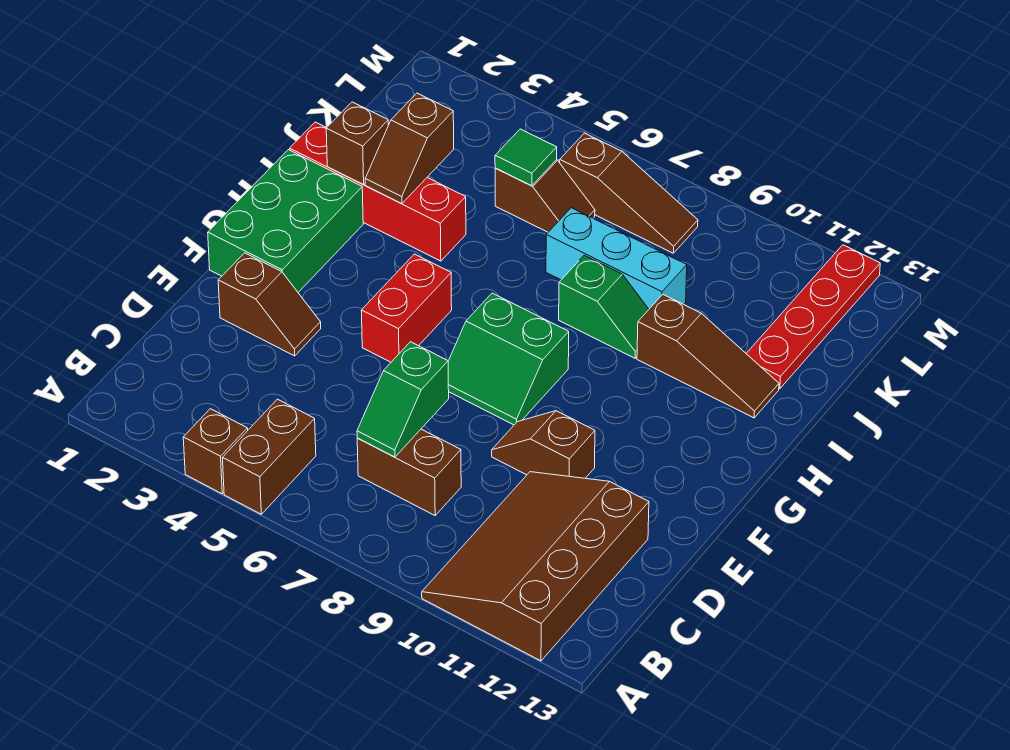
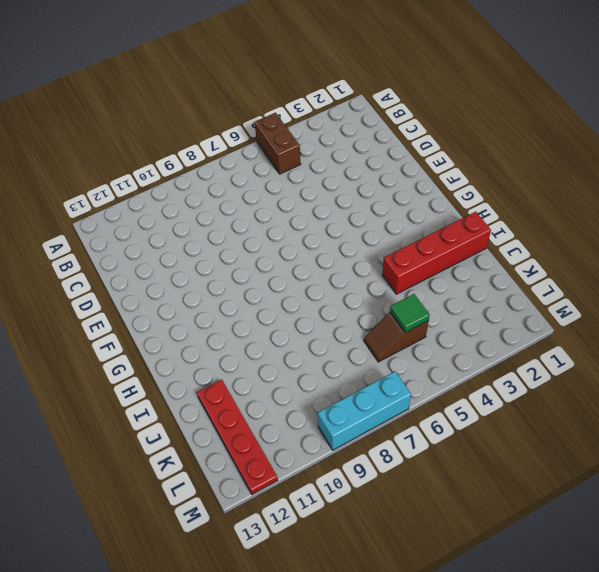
cyan 1x3 brick [318,372,411,450] -> cyan 1x3 brick moved to [546,208,687,309]
none -> brown 1x1 brick [183,409,248,494]
none -> brown 3x4 slope [422,472,649,661]
none -> brown 1x2 brick [357,429,461,515]

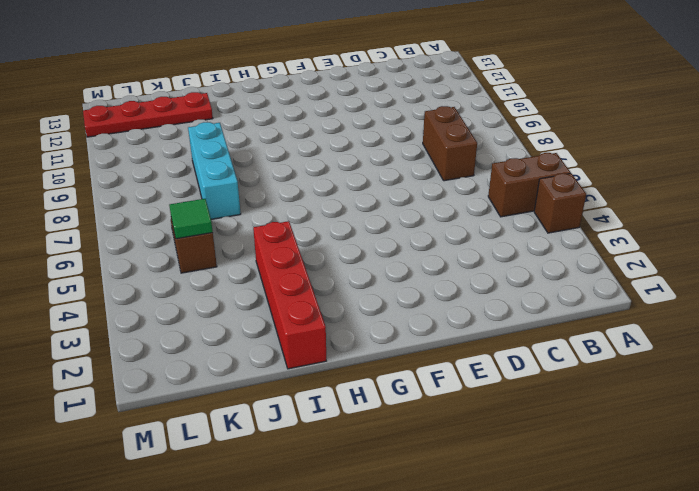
none -> brown 3x4 slope [422,472,649,661]
none -> brown 1x2 slope [218,253,321,356]
none -> brown 1x2 slope [492,411,595,478]

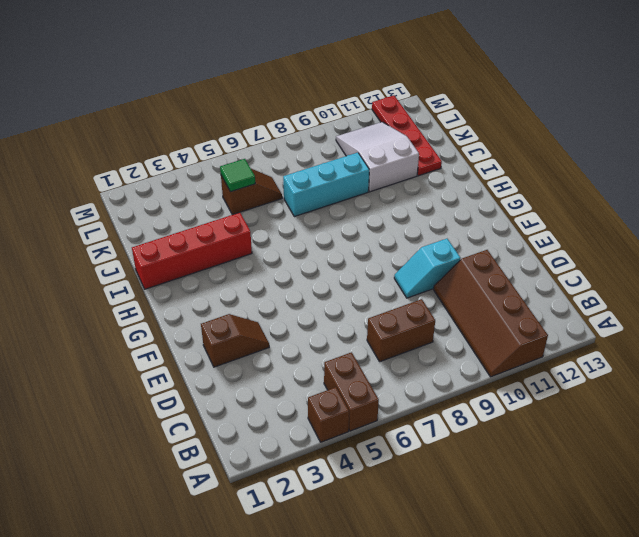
brown 2x4 slope [434,250,548,377] -> brown 3x4 slope [422,472,649,661]
cyan 1x2 slope [394,239,460,298] -> brown 1x2 slope [492,411,595,478]
white 2x3 slope [336,122,419,192] -> none
none -> green 2x3 brick [208,150,363,292]
none -> red 1x2 brick [361,254,452,362]
none -> green 2x2 slope [448,293,569,425]

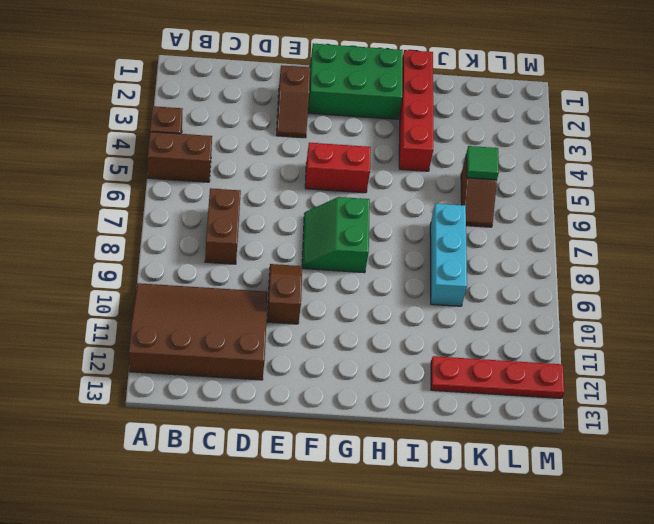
none -> green 1x2 slope [559,255,649,358]
none -> brown 1x3 slope [637,294,779,418]
none -> brown 1x3 slope [560,133,698,253]

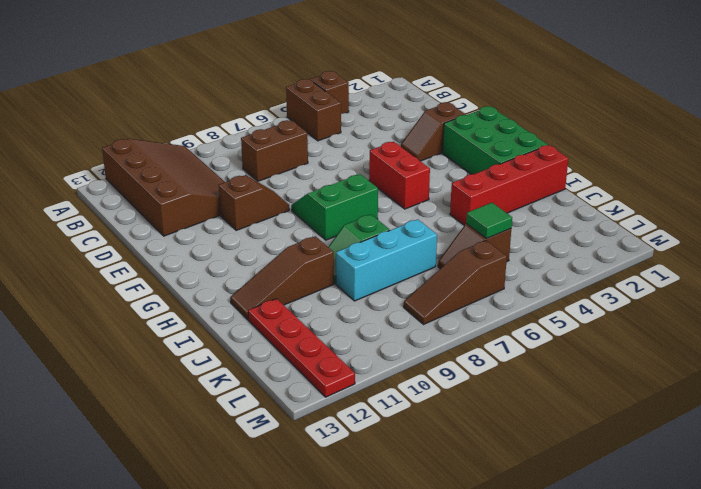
none -> green 1x2 slope [357,342,449,457]
none -> brown 1x1 brick [326,102,388,184]
none -> brown 1x2 slope [365,93,454,204]

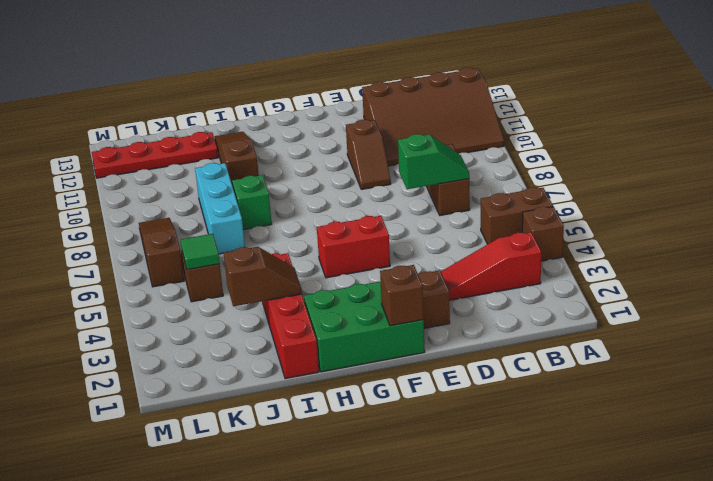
red 1x3 slope [441,232,541,300] -> none
brown 1x1 brick [380,265,424,326] -> brown 1x1 brick moved to [326,102,388,184]
none -> green 2x2 slope [448,293,569,425]

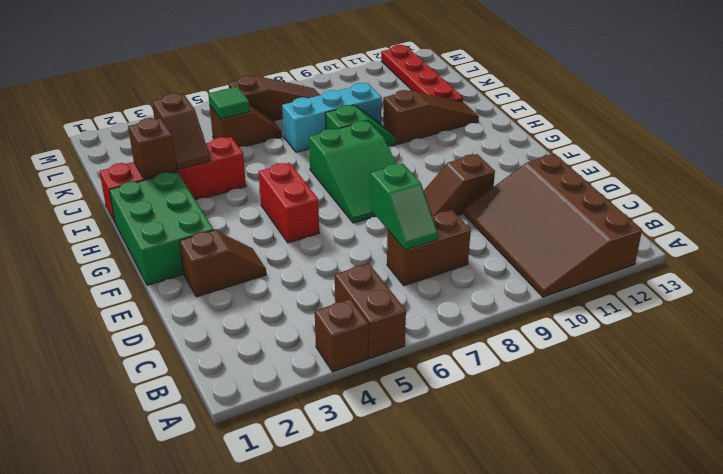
green 2x3 slope [309,121,397,223] -> green 2x2 slope [448,293,569,425]

